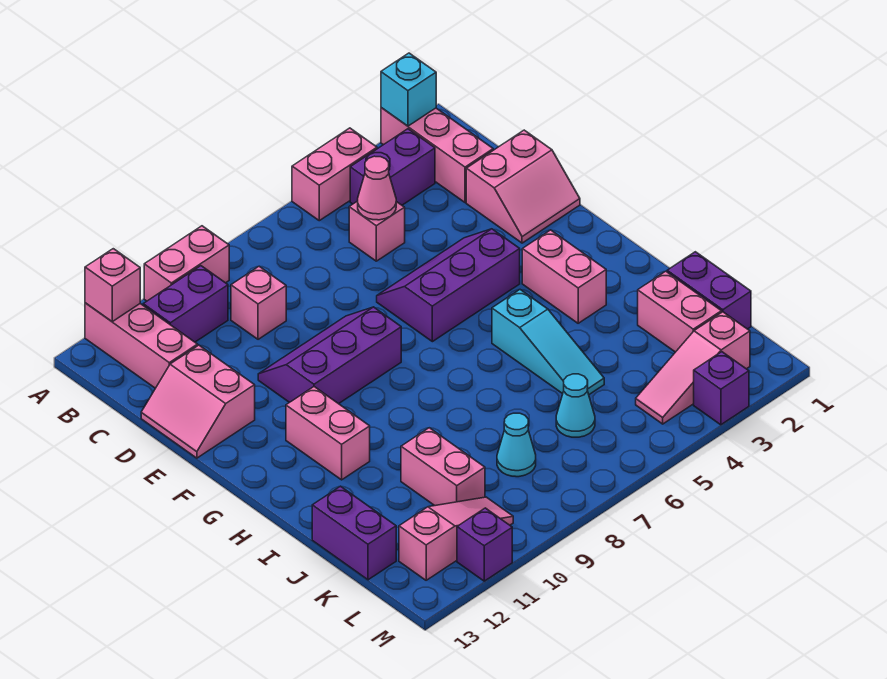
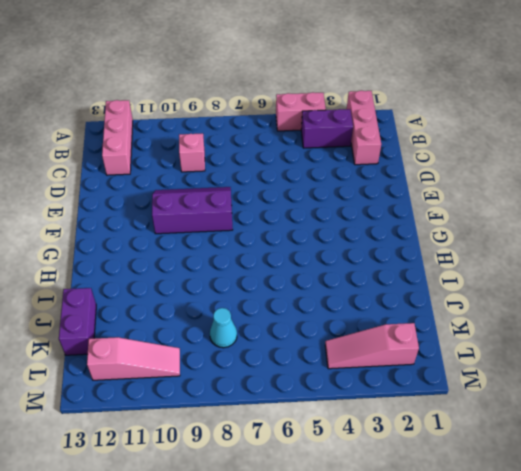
none -> pink 1x2 brick [144,226,229,301]
none -> purple 1x2 brick [143,266,228,342]
none -> pink 1x1 brick [349,201,405,261]

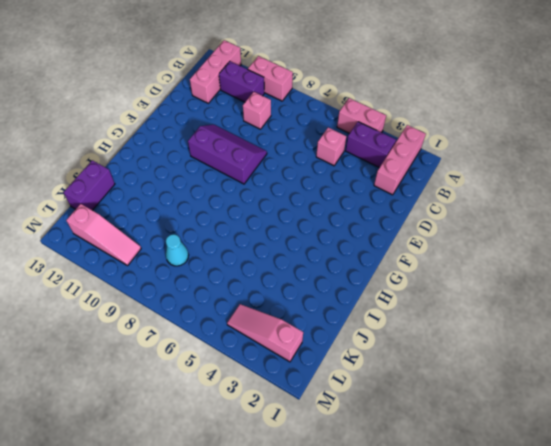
none -> pink 2x2 slope [466,130,580,243]
none -> pink 2x2 slope [141,345,255,458]
none -> purple 2x3 slope [377,229,520,342]

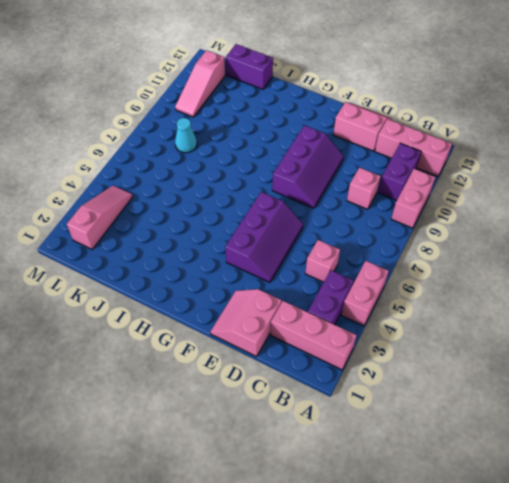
none -> pink 1x2 brick [522,230,606,323]
none -> pink 1x2 brick [286,387,370,480]
none -> cyan 1x3 slope [492,290,604,394]

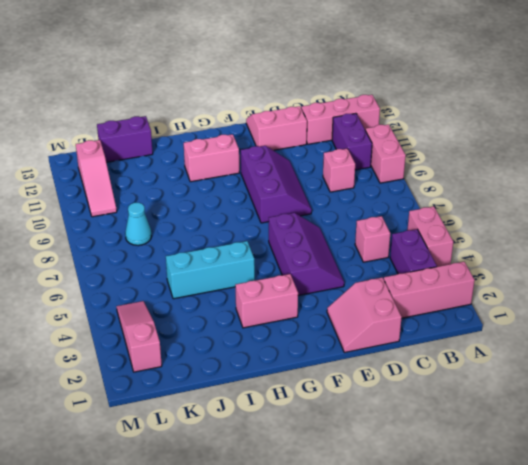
cyan 1x3 brick [166,241,255,299] -> cyan 1x3 slope [492,290,604,394]
none -> purple 1x2 brick [667,252,751,329]
none -> pink 1x2 brick [638,271,722,352]
none -> pink 1x2 brick [401,428,485,506]

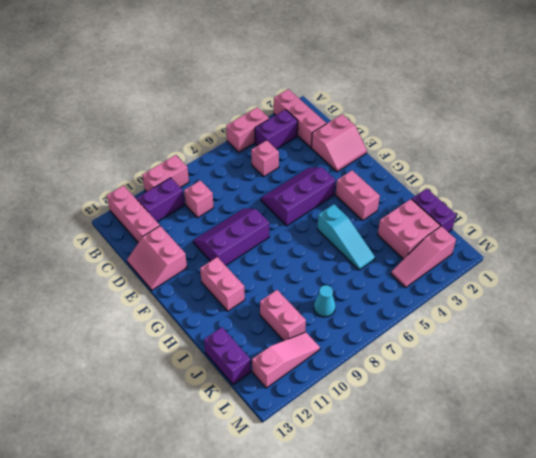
pink 2x2 brick [378,199,440,259] -> pink 1x2 brick [638,271,722,352]
none -> cyan 1x1 cone [556,374,595,437]
none -> purple 1x1 brick [694,352,749,425]
none -> purple 1x1 brick [457,508,512,581]

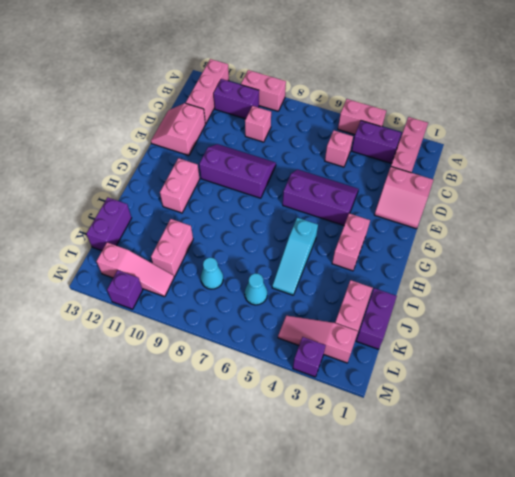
none -> cyan 1x1 brick [381,53,436,126]
none -> pink 1x1 brick [85,249,140,322]
none -> pink 1x1 cone [358,156,396,220]

